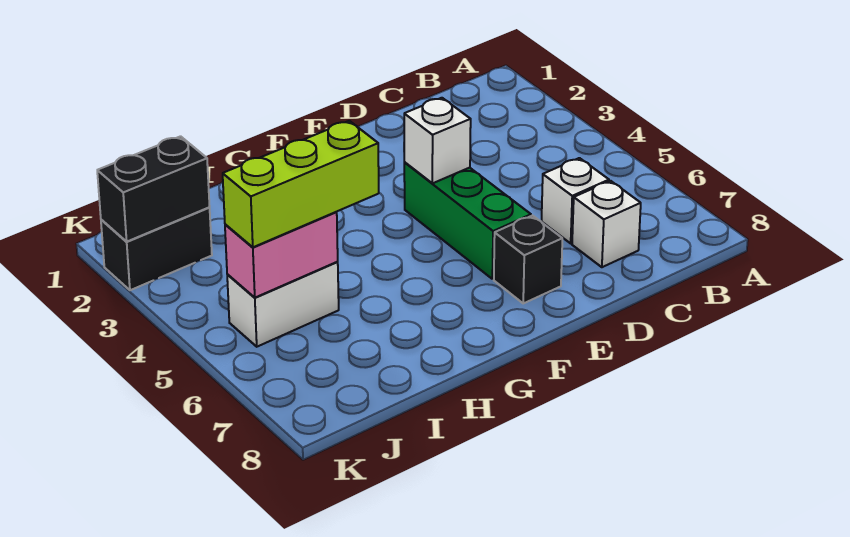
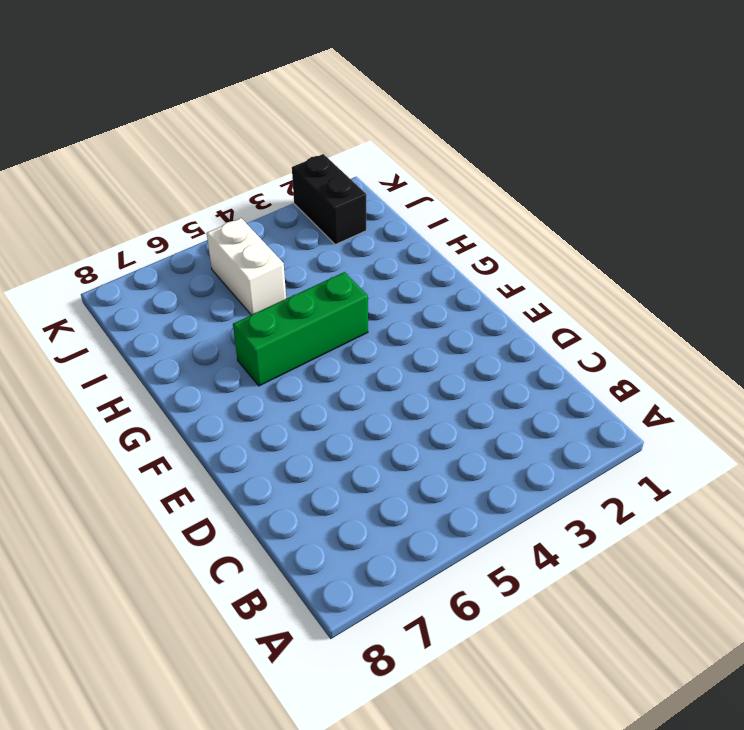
green 1x3 brick [233,272,368,386] -> green 1x3 brick moved to [404,163,531,279]
none -> white 1x1 brick [542,158,609,243]
none -> white 1x1 brick [572,181,641,267]

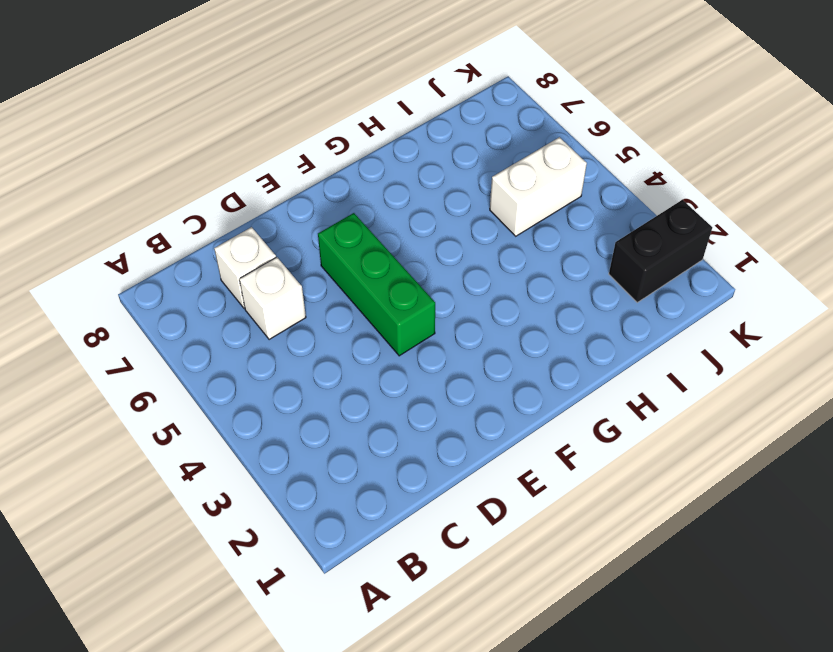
none -> black 1x1 brick [494,216,562,303]
none -> white 1x1 brick [404,98,471,183]

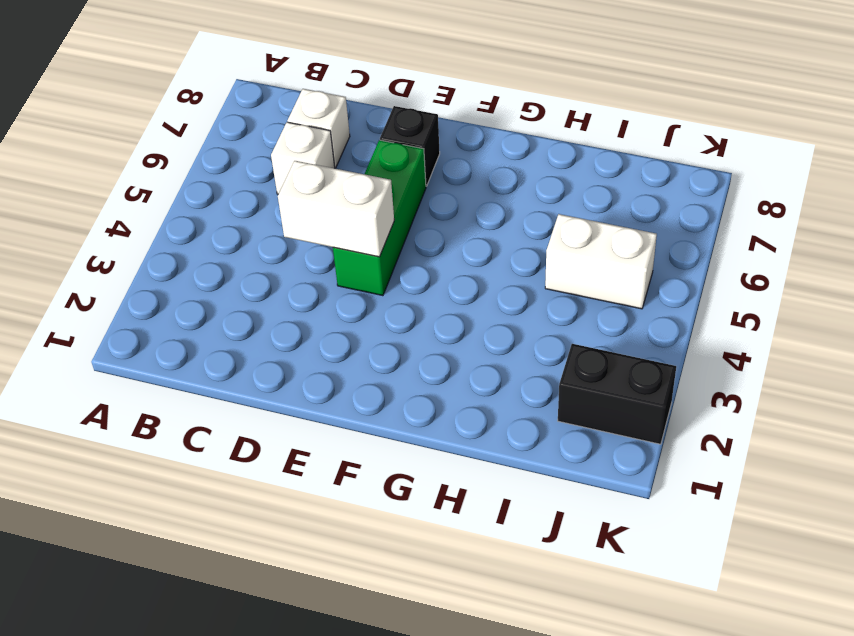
white 1x2 brick [278,161,394,257] -> white 1x1 brick [404,98,471,183]
none -> pink 1x2 brick [225,212,338,298]
none -> black 1x2 brick [97,136,210,241]

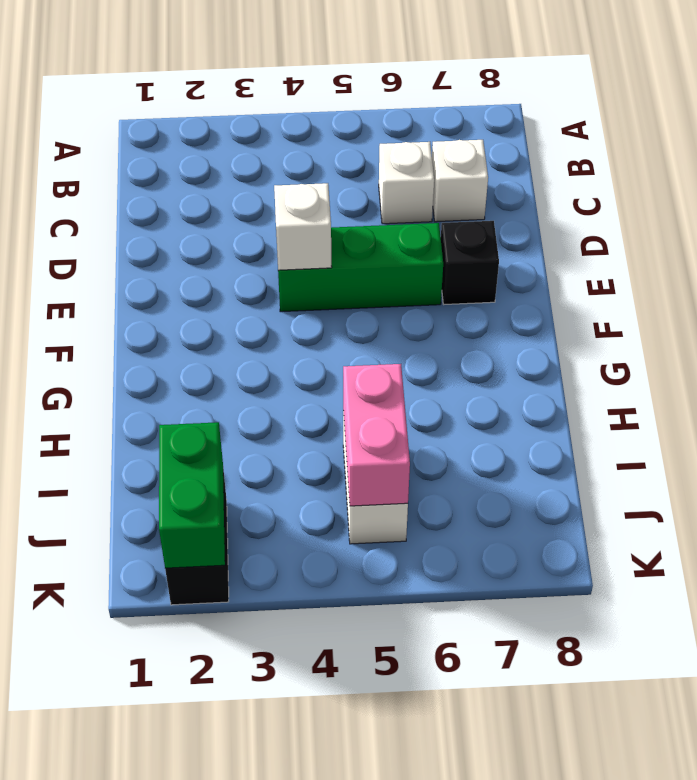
green 1x2 brick [159,422,225,568] -> black 1x2 brick [97,136,210,241]
none -> lime 1x3 brick [223,121,379,247]

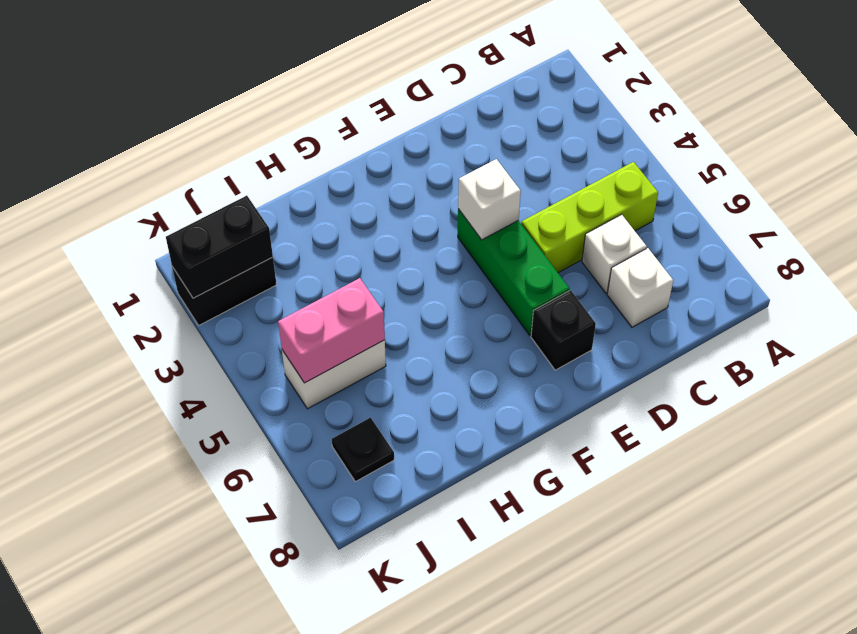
lime 1x3 brick [521,162,658,273] -> lime 1x3 brick moved to [223,121,379,247]
black 1x1 plate [332,418,394,482] -> none

